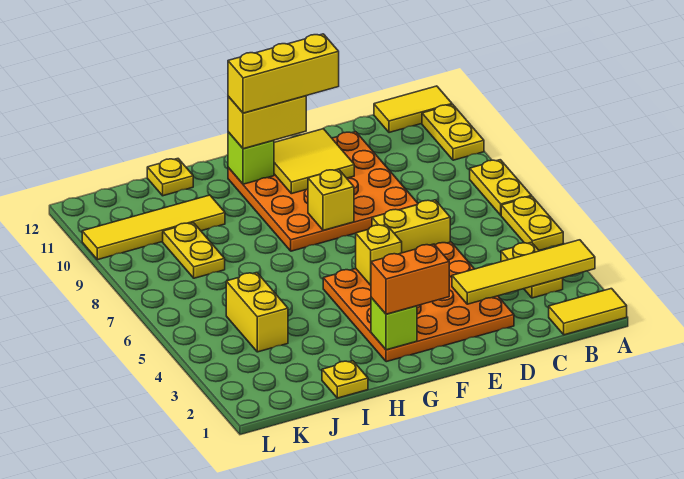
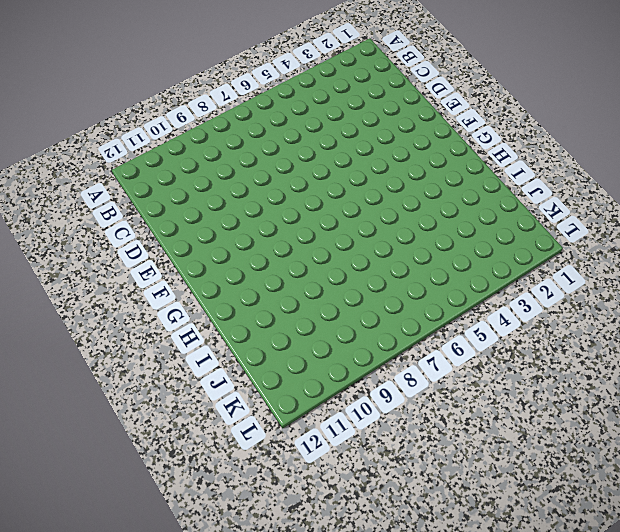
none -> yellow 1x2 tile [549,289,627,335]
none -> yellow 1x2 plate [501,197,563,250]
none -> yellow 1x2 plate [470,160,532,215]

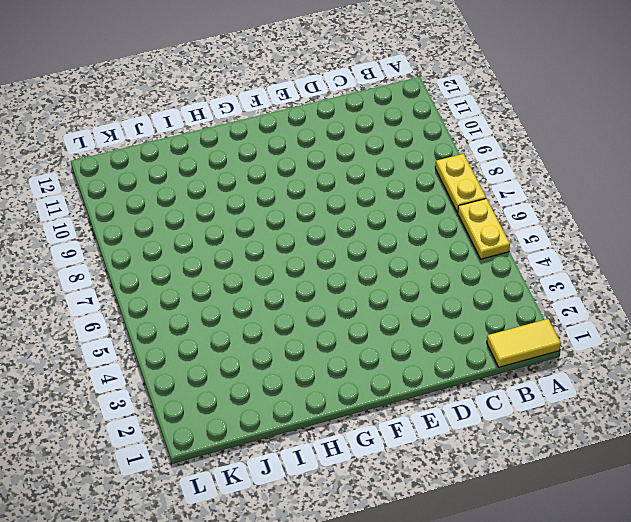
none -> yellow 1x2 plate [422,105,484,160]
none -> yellow 1x2 tile [374,86,452,133]
none -> yellow 1x2 plate [501,242,563,298]

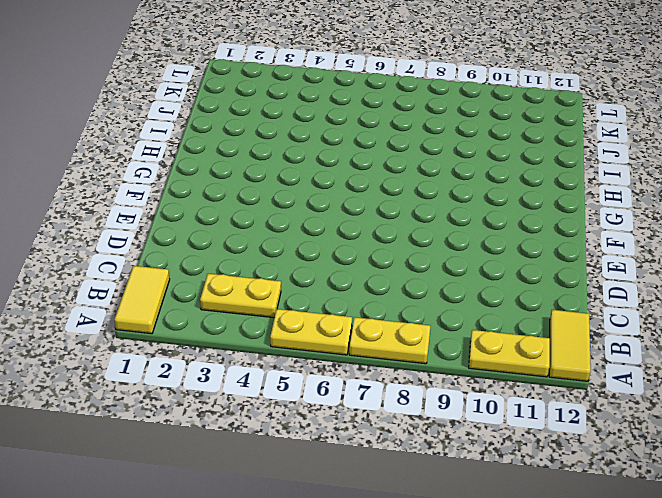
none -> orange 4x4 plate [323,242,514,362]
none -> yellow 1x2 brick [372,200,450,253]
none -> orange 4x4 plate [228,132,418,251]

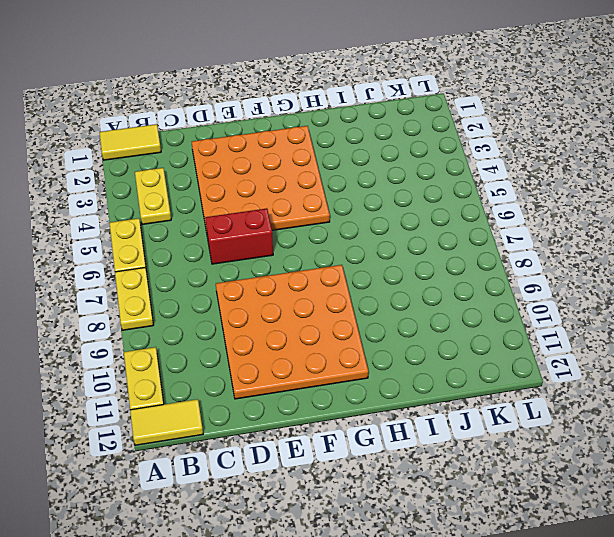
red 1x2 brick [205,208,273,264] -> yellow 1x2 brick [372,200,450,253]
none -> yellow 1x1 plate [322,361,368,398]
none -> yellow 1x4 tile [82,195,225,260]
none -> yellow 1x1 plate [147,159,193,196]

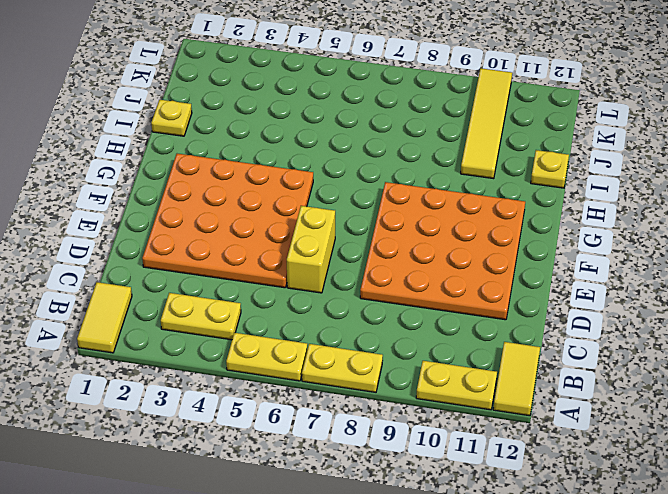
none -> yellow 1x2 brick [226,273,288,352]
none -> yellow 1x2 plate [163,223,225,278]
none -> yellow 1x4 tile [452,240,595,304]

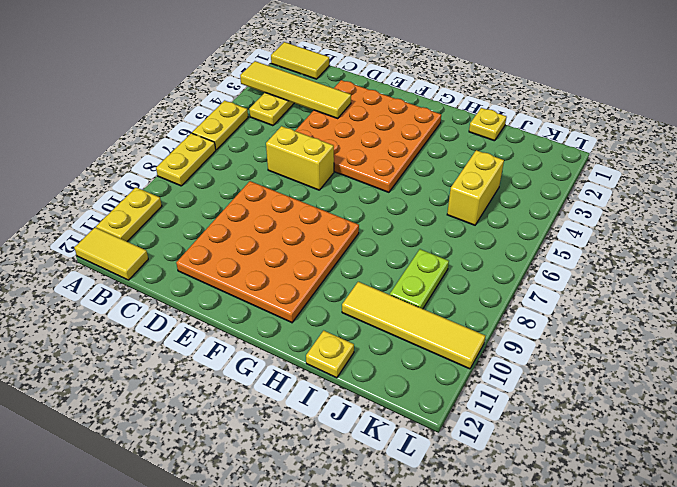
lime 1x2 plate [390,249,449,309] -> yellow 1x2 plate [163,223,225,278]
none -> yellow 2x2 tile [274,129,354,194]
none -> yellow 1x1 brick [356,225,402,285]
none -> yellow 1x1 brick [308,169,354,231]

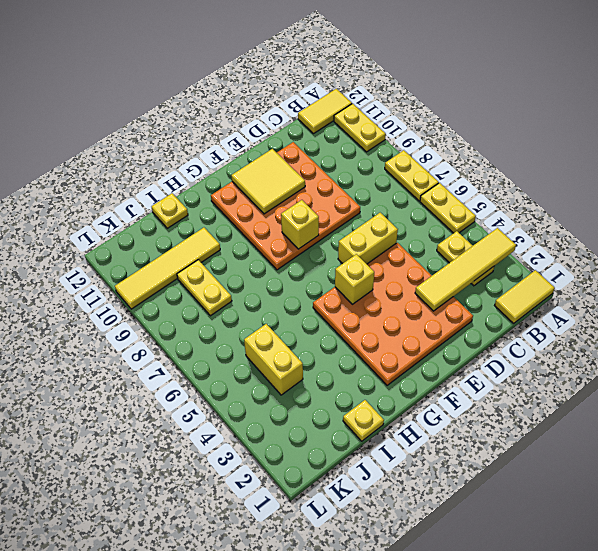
none -> lime 1x1 brick [371,298,417,350]
none -> lime 1x1 brick [228,132,274,184]
none -> orange 1x2 brick [371,244,449,314]

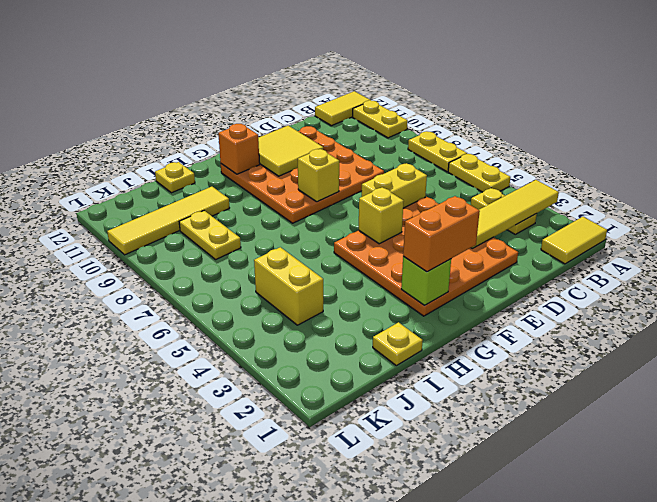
orange 1x1 brick [218,124,260,174] -> lime 1x1 brick [228,132,274,184]
none -> yellow 1x2 brick [228,96,306,149]
none -> yellow 1x3 brick [228,34,339,113]

